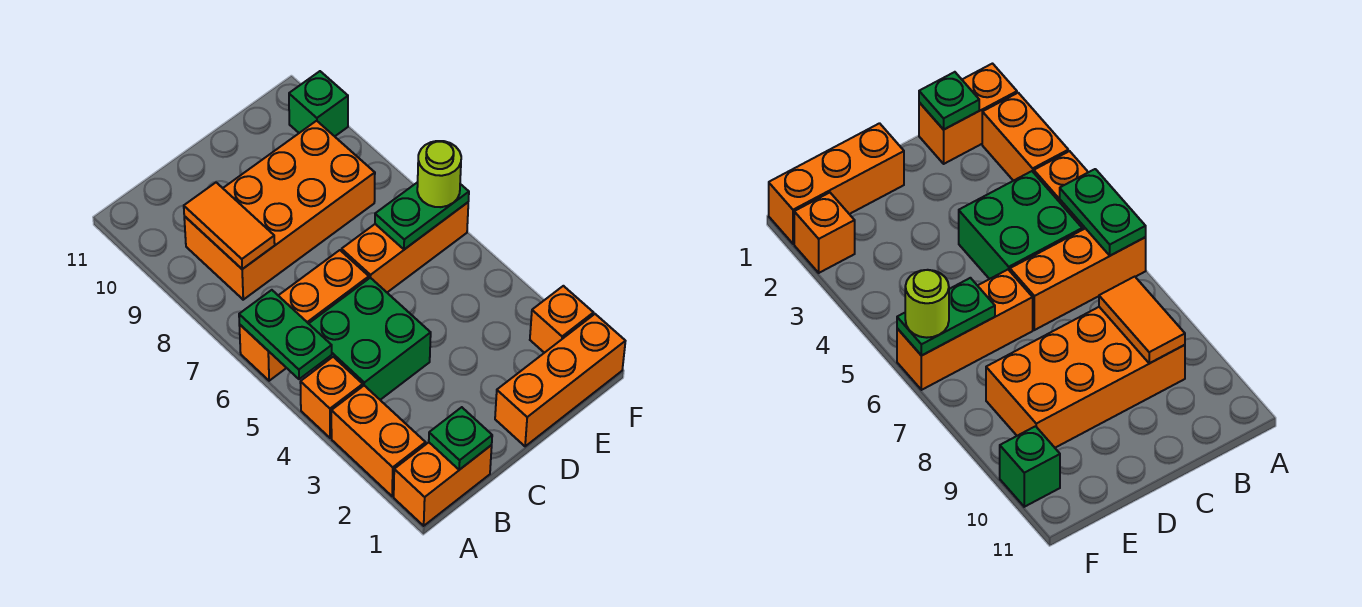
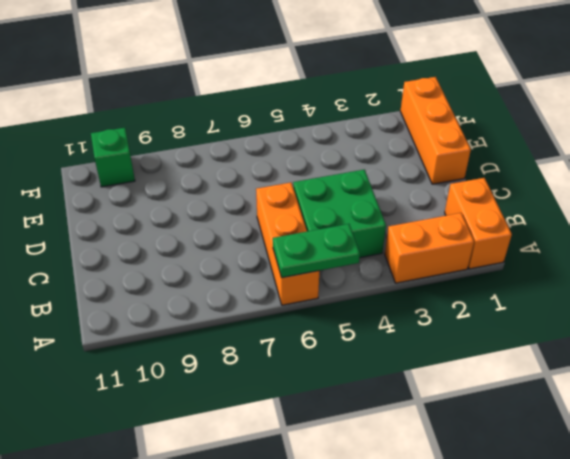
none -> orange 1x1 brick [300,357,363,438]
none -> orange 2x4 brick [184,121,375,300]
none -> orange 1x3 brick [342,202,468,292]

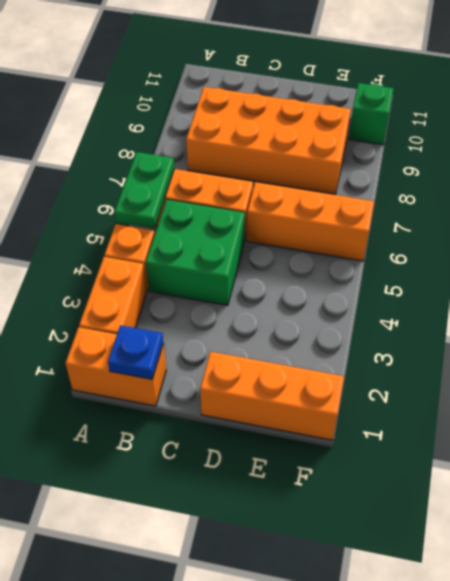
blue 1x1 plate [108,325,163,379] -> green 1x1 plate [429,407,492,470]
none -> orange 1x1 brick [530,286,593,353]
none -> orange 1x2 tile [184,183,275,269]
none -> green 1x2 plate [375,182,469,249]

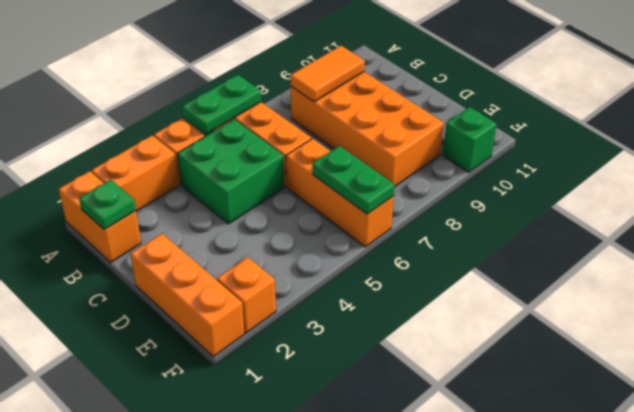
none -> lime 1x1 round brick [417,141,461,207]

